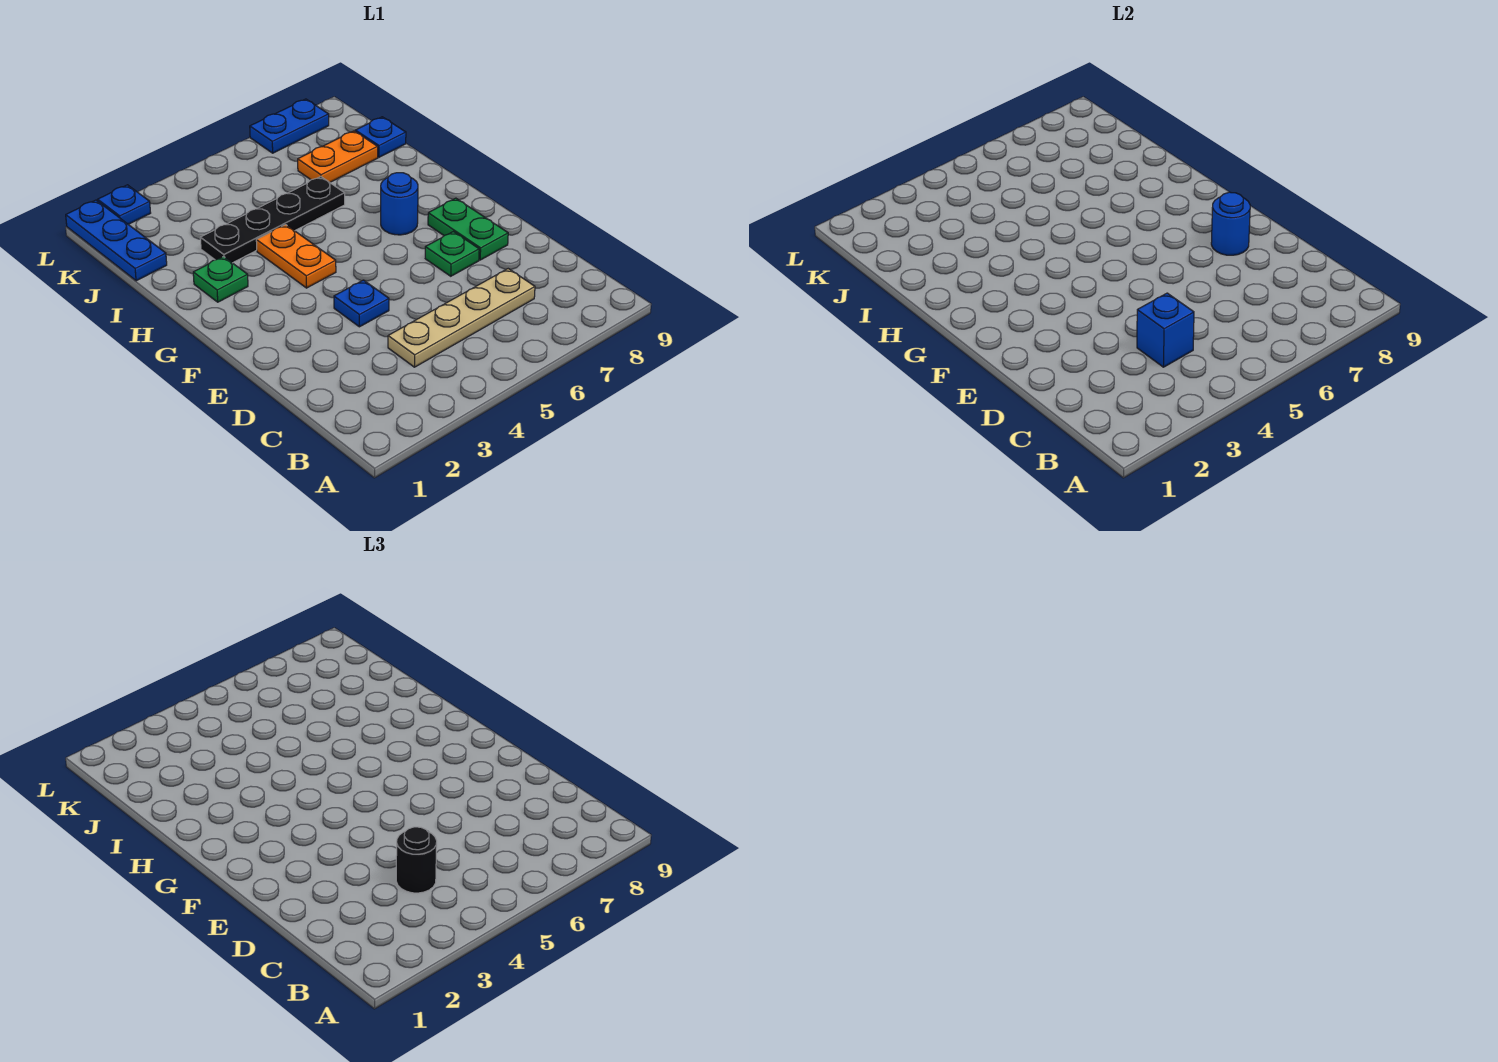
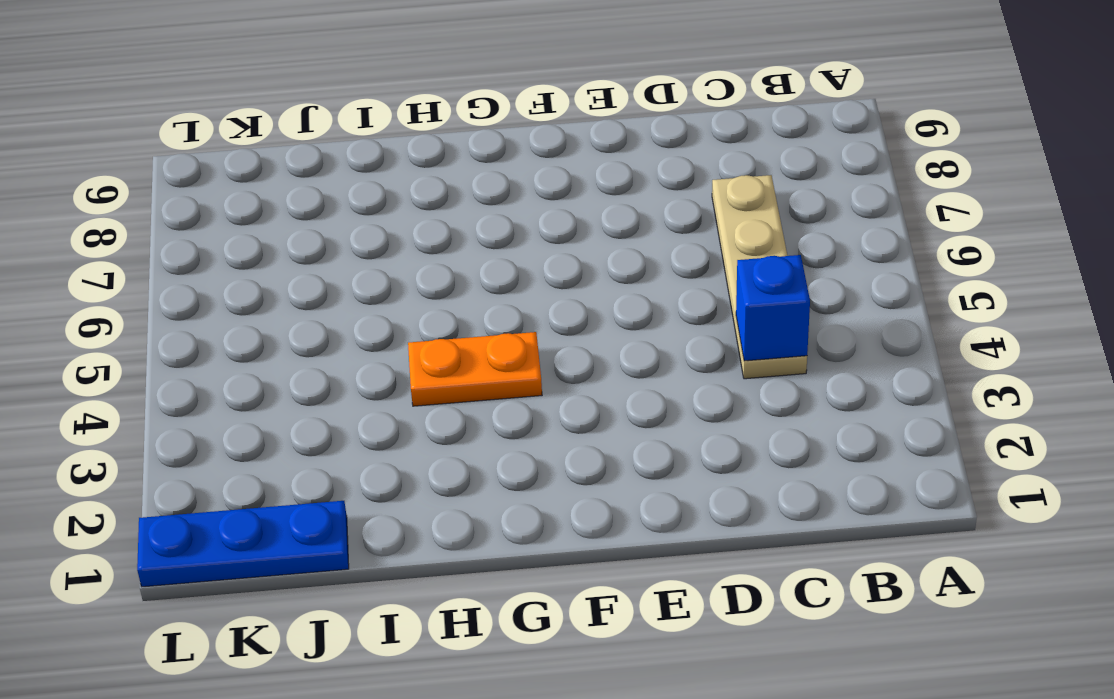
none -> blue 1x1 plate [334,280,389,327]
none -> green 1x1 plate [425,232,479,276]
none -> green 1x2 plate [428,198,508,260]

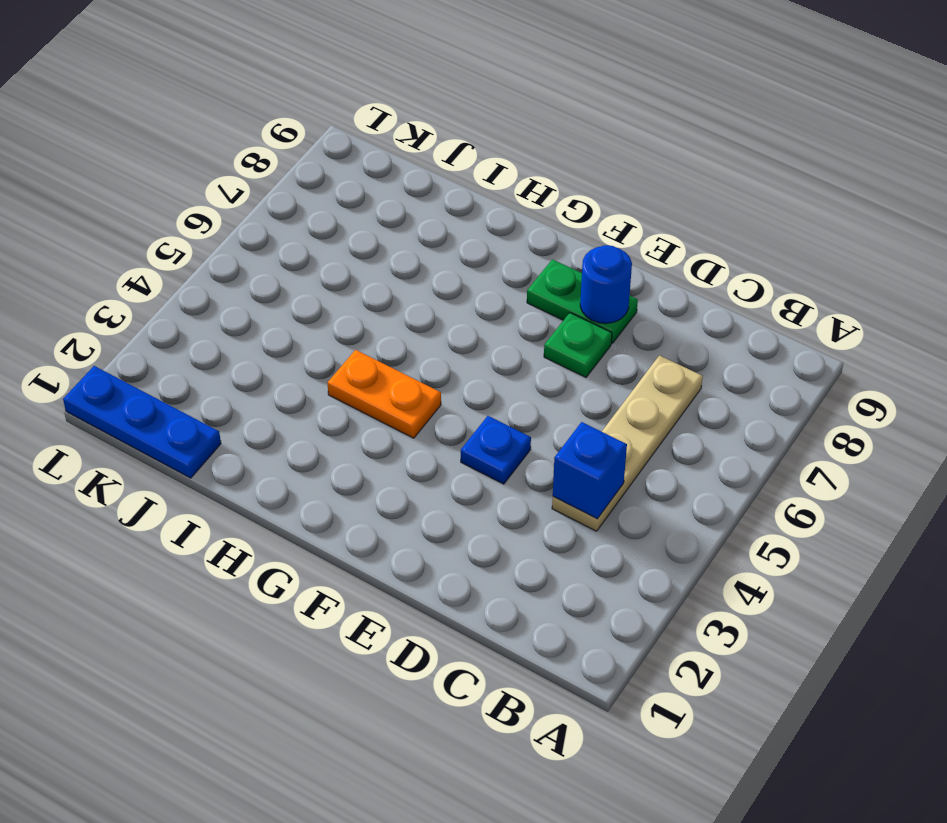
none -> blue 1x1 round brick [381,173,418,235]
none -> green 1x1 plate [193,257,248,302]
none -> black 1x4 plate [200,177,345,263]

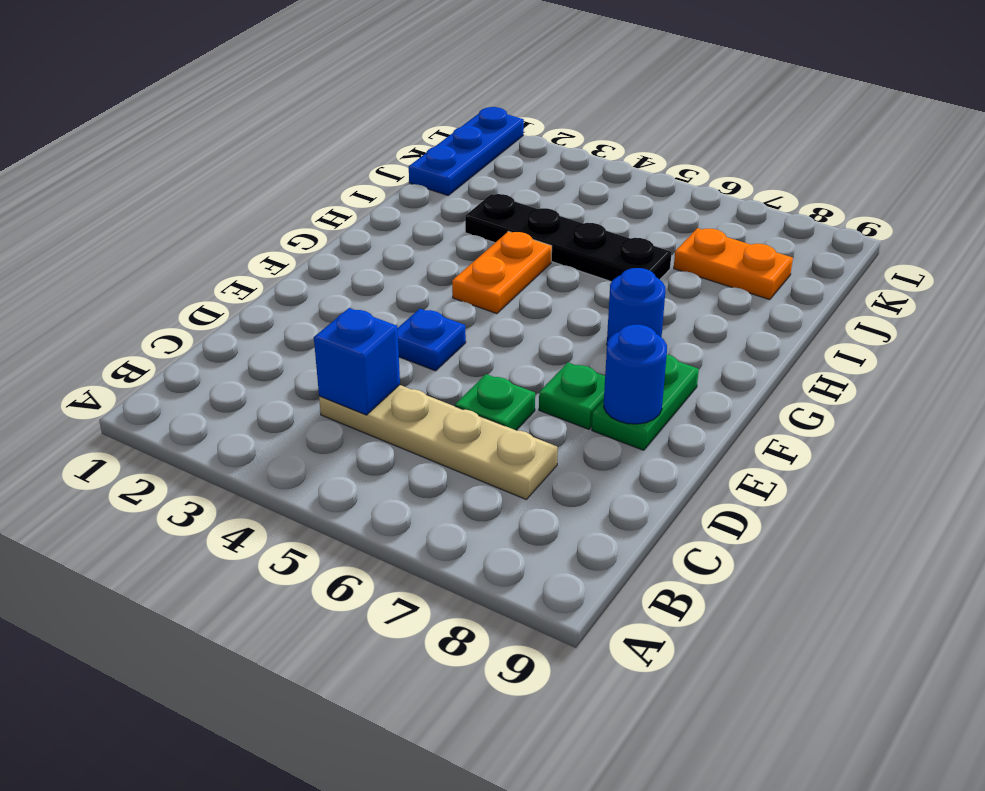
green 1x1 plate [455,374,535,430] -> green 1x1 plate moved to [193,257,248,302]
none -> blue 1x1 plate [355,117,406,157]
none -> blue 1x1 plate [98,185,151,224]
none -> blue 1x2 plate [250,99,329,153]

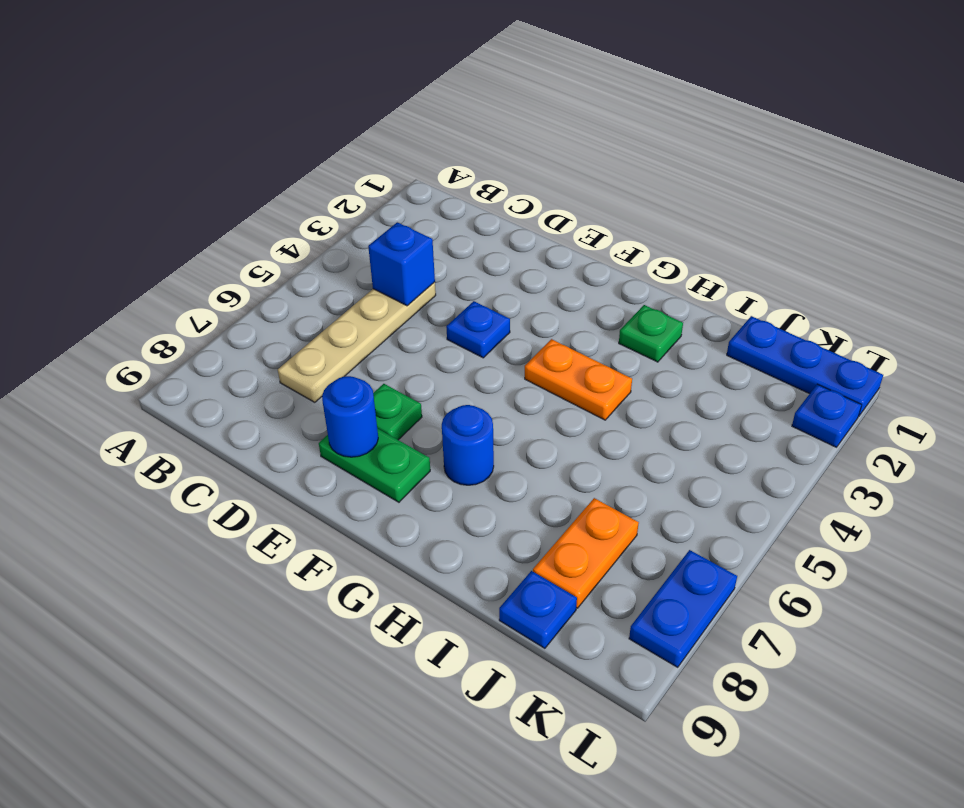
none -> black 1x4 plate [200,177,345,263]
none -> black 1x1 round brick [396,827,437,893]

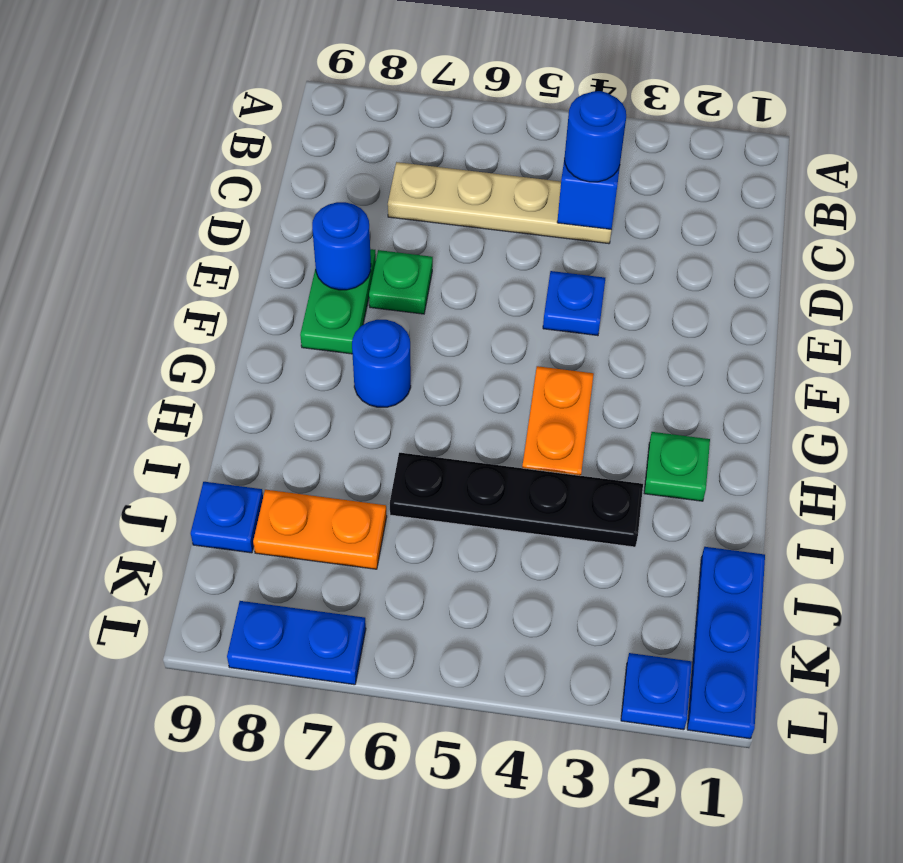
blue 1x1 round brick [565,91,626,182] -> black 1x1 round brick [396,827,437,893]

